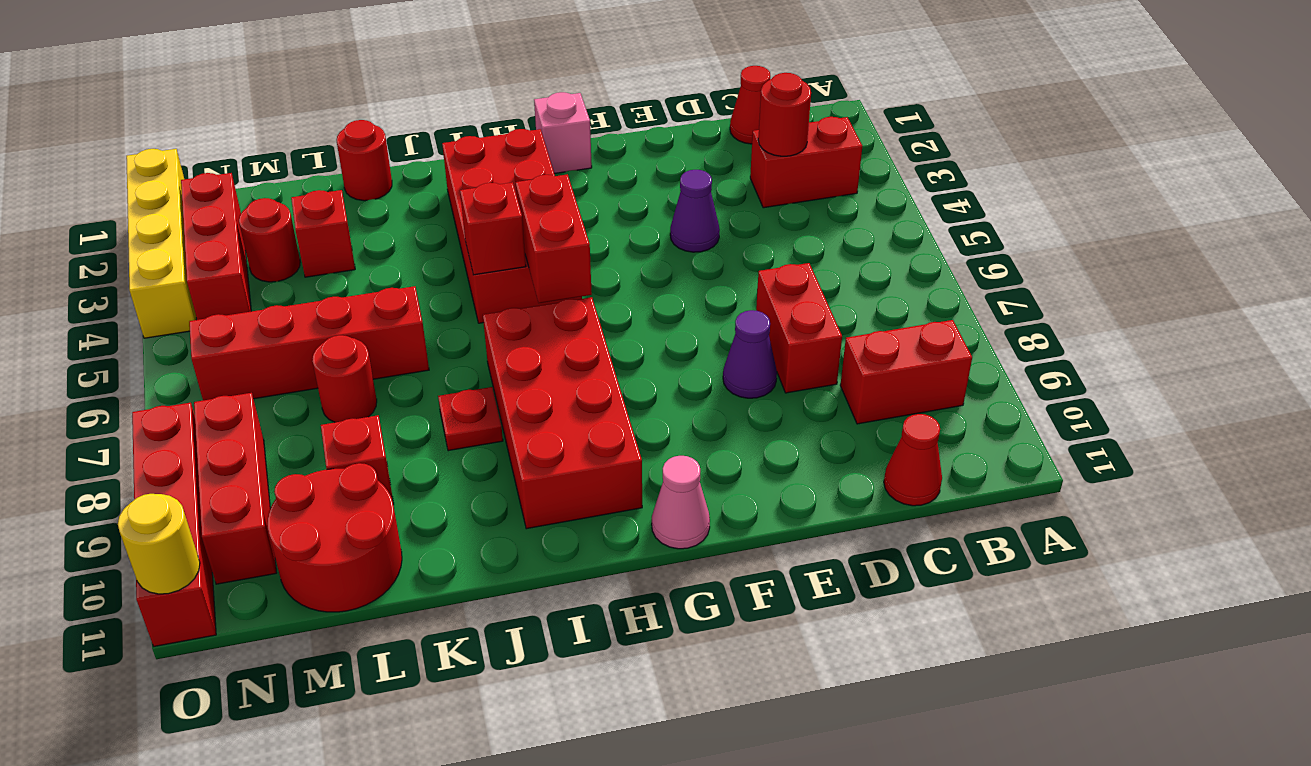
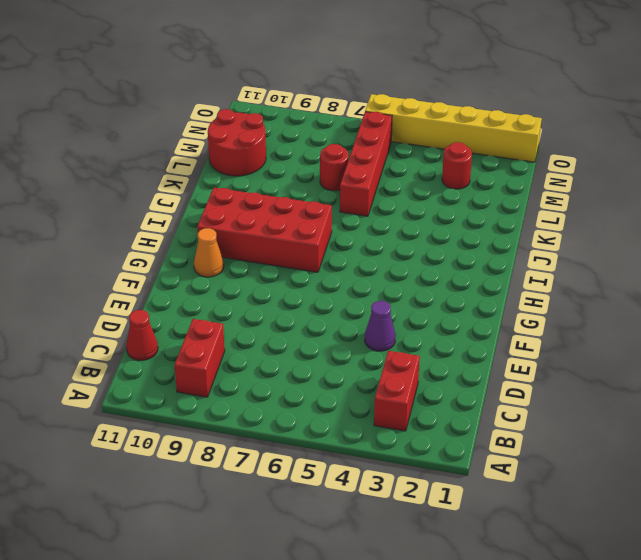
orange 1x1 cone [194,228,224,277] -> none
yellow 1x6 brick [365,94,542,162] -> yellow 1x4 brick [126,149,196,338]
none -> red 1x1 cone [730,66,770,144]
none -> red 1x2 brick [756,263,842,393]
none -> purple 1x1 cone [723,310,777,398]

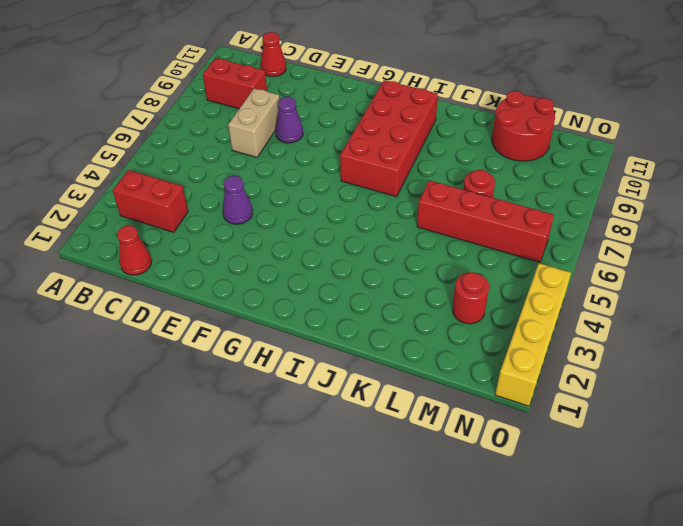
tan 1x2 brick [228,88,280,157] -> red 1x2 brick [756,263,842,393]
none -> pink 1x1 brick [534,92,592,174]
none -> pink 1x1 cone [652,456,710,549]
none -> red 2x4 brick [442,129,582,323]

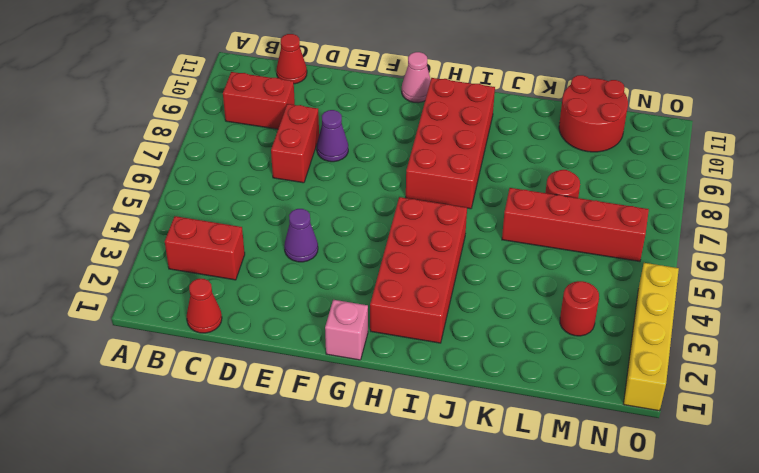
none -> red 1x1 plate [438,387,503,451]
none -> red 1x1 round brick [337,120,392,201]
none -> red 1x1 brick [291,190,355,277]

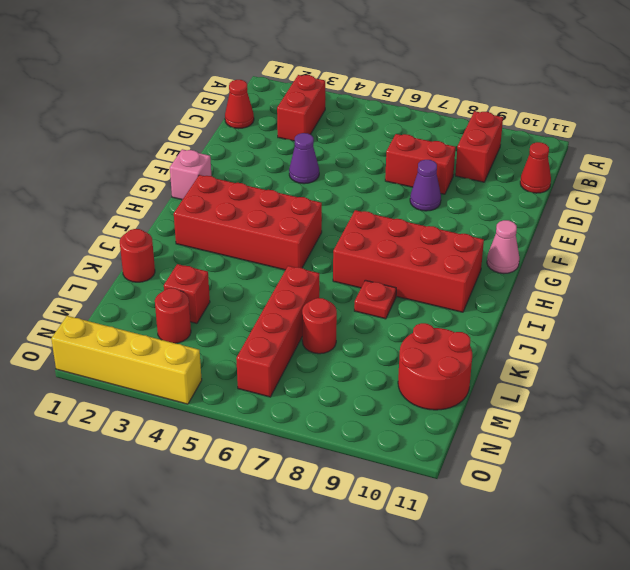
none -> red 1x1 brick [321,415,394,505]
none -> red 1x3 brick [181,173,251,320]
none -> red 1x3 brick [194,393,276,584]

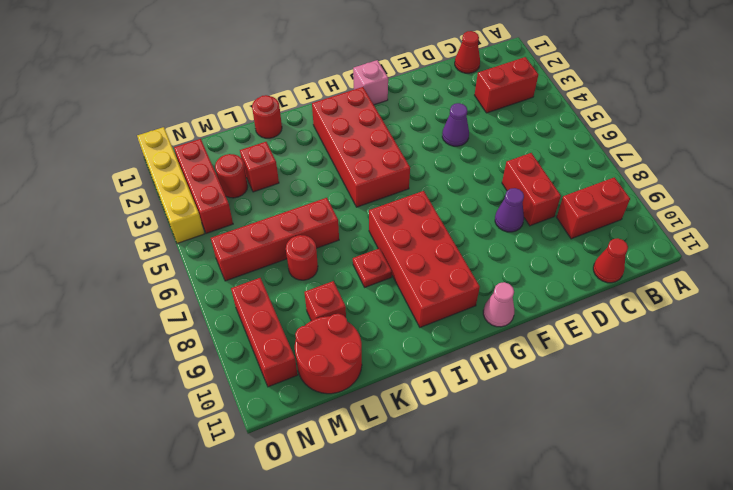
none -> red 1x4 brick [132,403,216,646]
none -> red 1x1 round brick [758,73,811,156]
none -> red 1x2 brick [516,174,592,303]

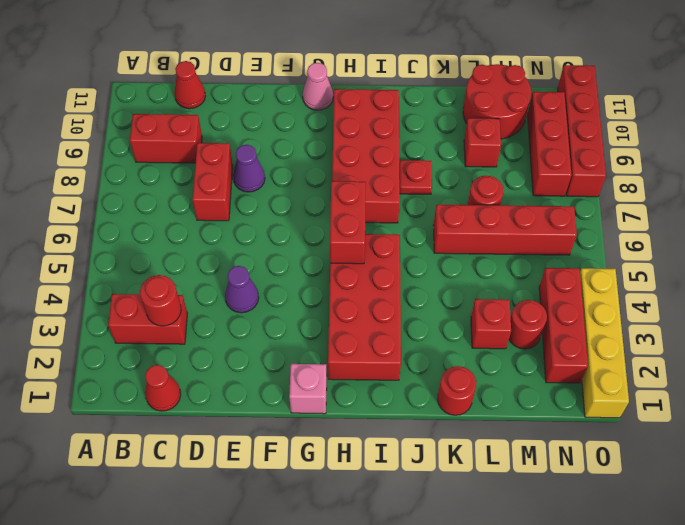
none -> red 1x1 brick [460,182,526,275]
none -> yellow 1x1 round brick [118,494,200,594]

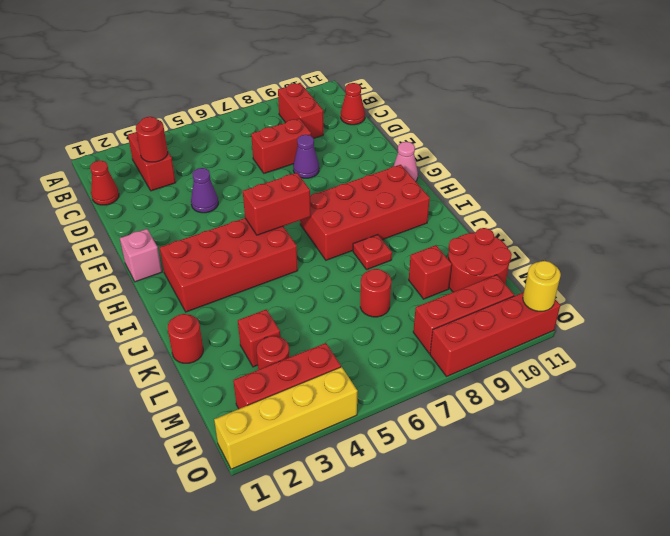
none -> red 1x4 brick [189,286,429,400]
none -> red 1x1 brick [460,182,526,275]

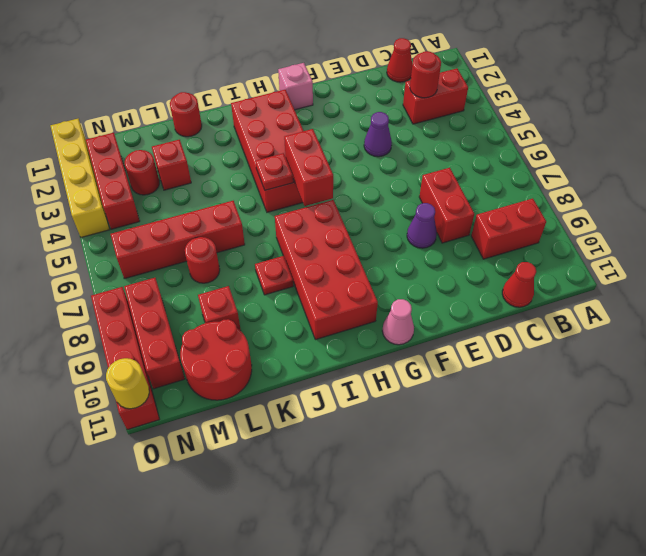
red 1x1 plate [256,153,293,190] -> red 1x1 brick [460,182,526,275]

